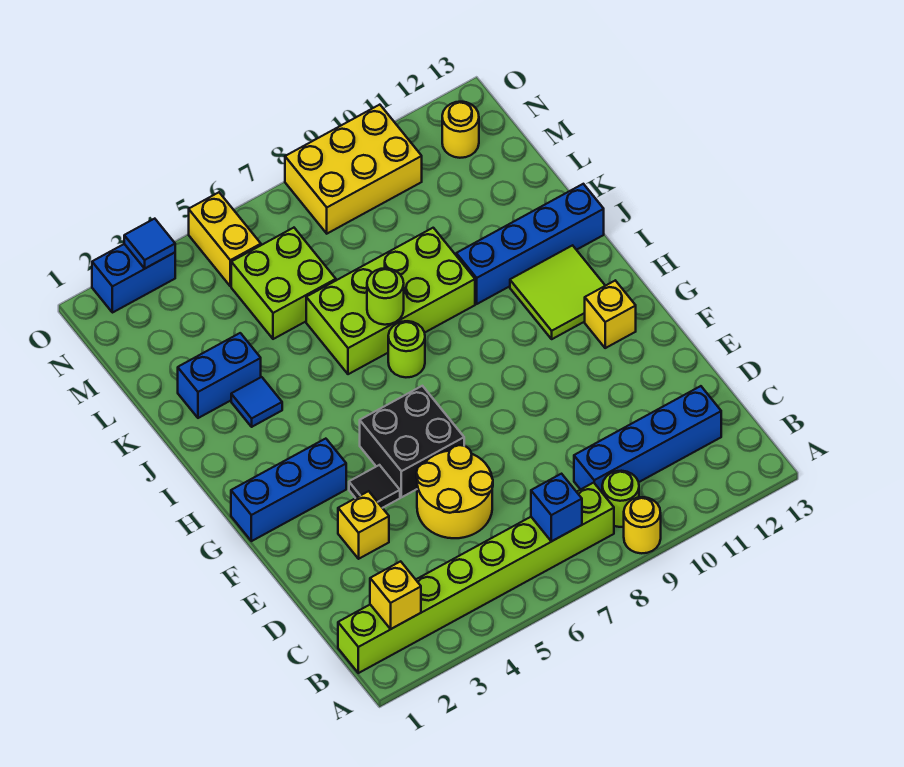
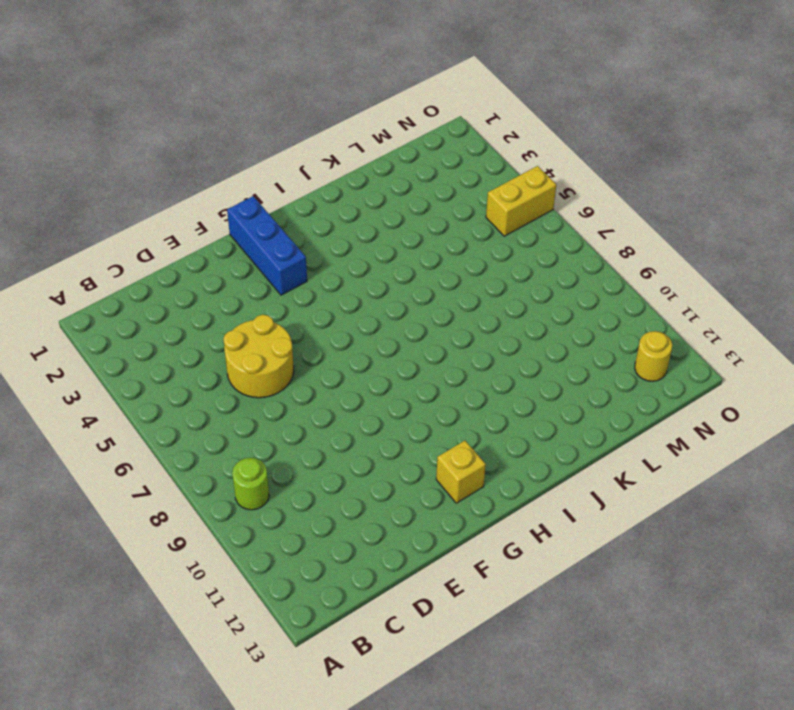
none -> yellow 1x1 round brick [624,497,661,553]
none -> lime 1x8 brick [338,483,614,673]
none -> blue 1x4 brick [574,386,721,492]

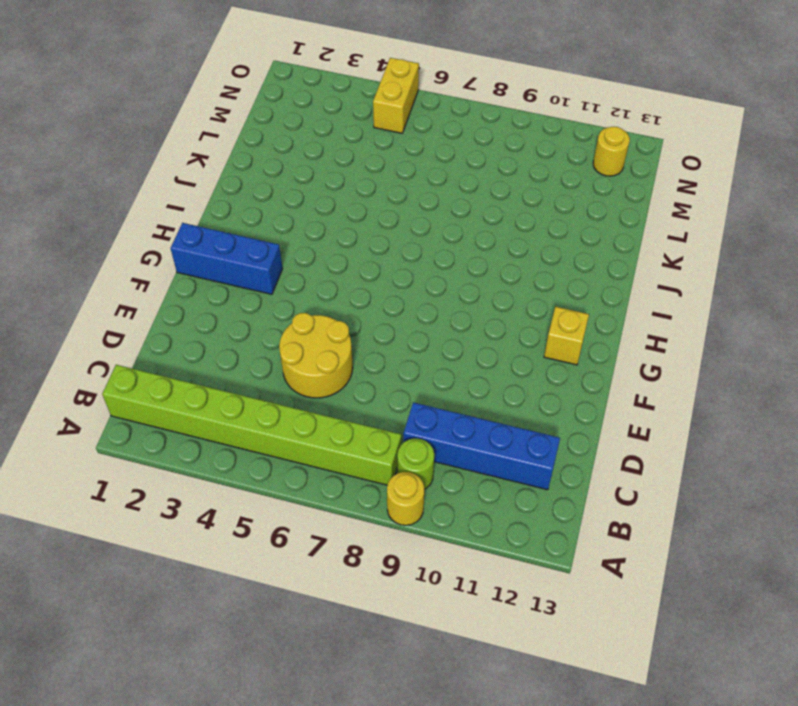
none -> yellow 1x1 brick [338,491,389,559]
none -> black 1x1 tile [349,465,400,508]
none -> black 2x2 brick [360,386,464,497]

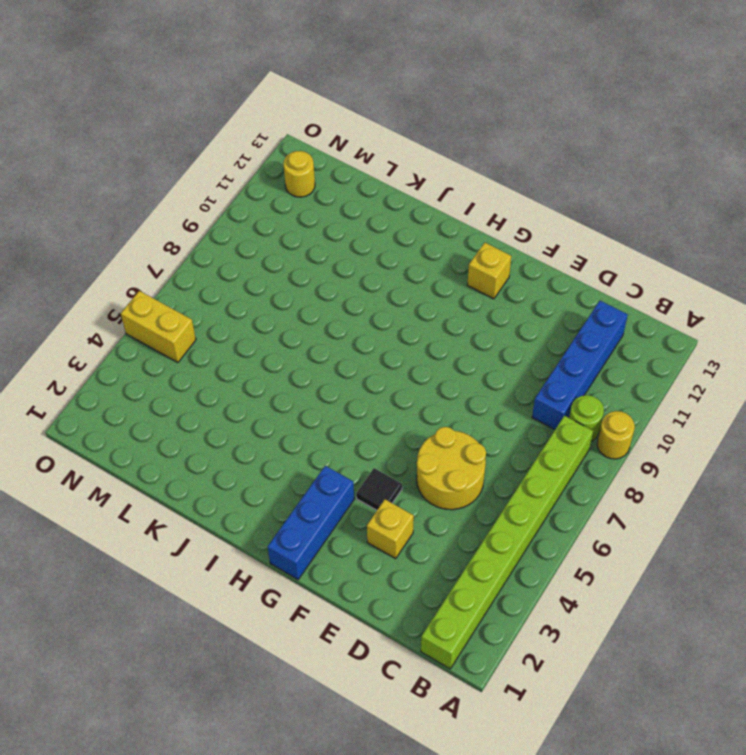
none -> black 2x2 brick [360,386,464,497]
none -> lime 2x2 tile [510,245,605,339]
none -> lime 1x1 round brick [388,321,425,377]

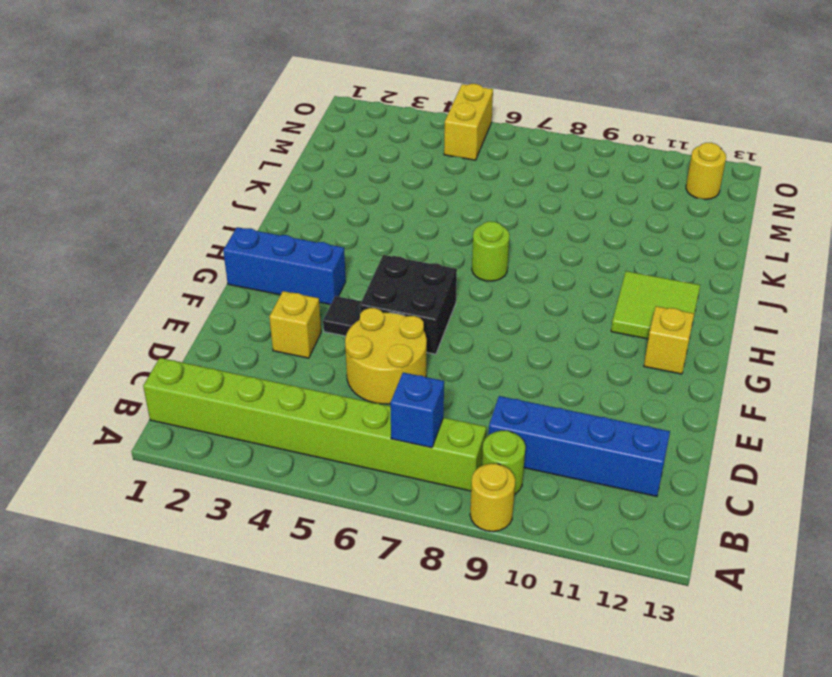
none -> blue 1x1 tile [231,377,282,427]
none -> lime 2x4 brick [306,228,475,374]
none -> blue 1x4 brick [456,184,604,304]

